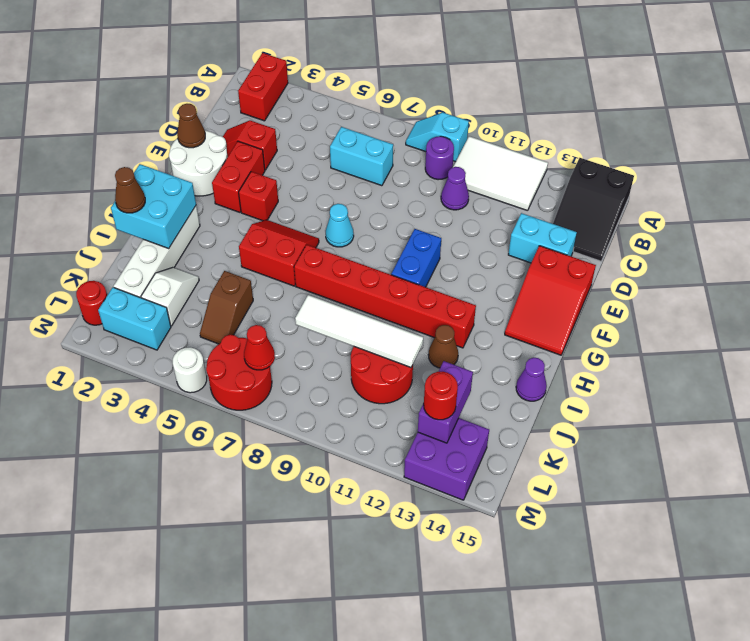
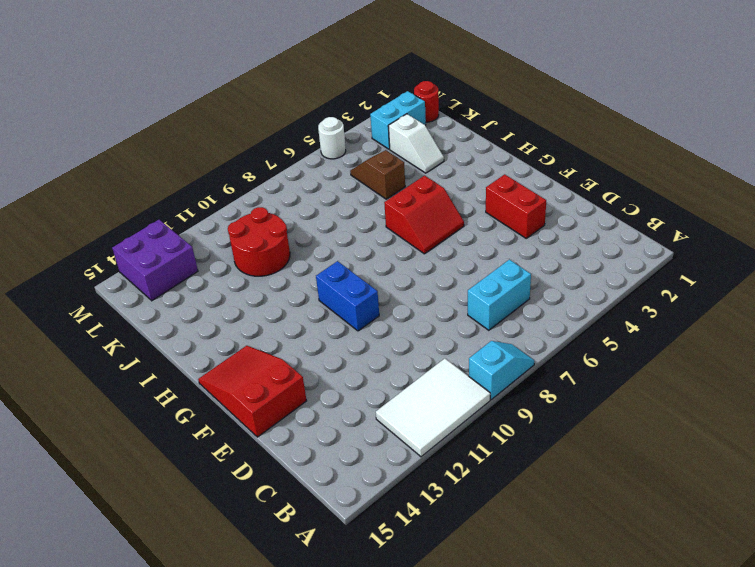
none -> red 1x2 brick [238,53,288,121]
none -> black 2x3 slope [553,158,634,261]
none -> purple 1x1 round brick [425,136,454,180]
none -> purple 1x1 cone [441,167,469,210]

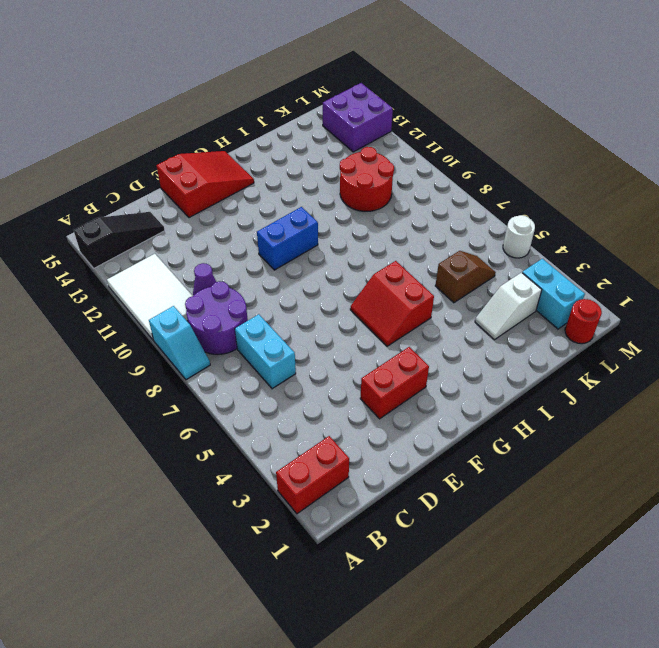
black 1x3 slope [74,212,165,268] -> black 2x3 slope [553,158,634,261]
purple 2x2 round brick [185,281,248,354] -> purple 1x1 round brick [425,136,454,180]
none -> red 1x2 slope [223,120,277,170]
none -> cyan 1x2 brick [508,213,577,263]
none -> white 2x2 round brick [169,131,228,196]
none -> red 1x1 brick [239,172,278,221]

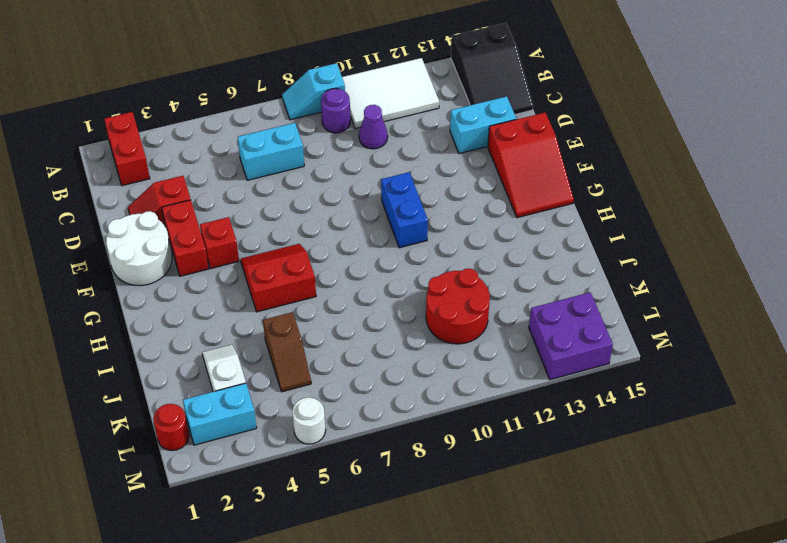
none -> cyan 1x1 cone [326,204,354,247]
none -> white 1x4 brick [114,206,200,298]
none -> red 1x6 brick [294,245,476,348]
none -> brown 1x1 cone [428,325,458,368]

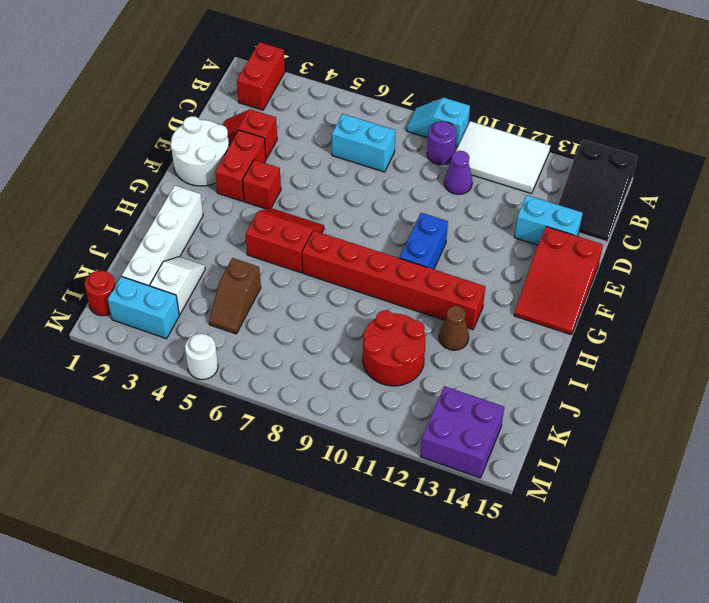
none -> cyan 1x1 cone [326,204,354,247]
none -> purple 1x1 cone [516,358,547,401]
none -> red 2x2 round brick [206,335,272,410]
none -> brown 1x1 cone [177,104,205,148]

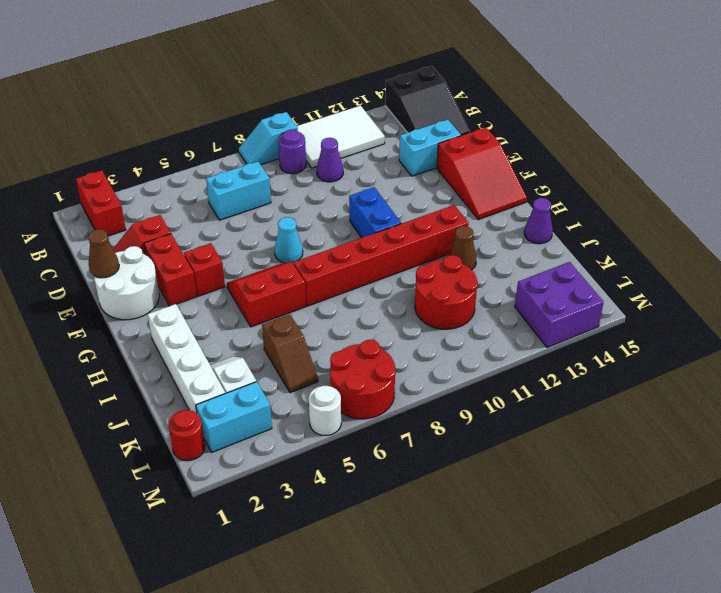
none -> cyan 2x2 brick [111,164,196,248]
none -> white 1x4 tile [295,295,423,367]
none -> purple 1x2 brick [418,361,473,443]
none -> red 1x1 cone [244,325,275,370]

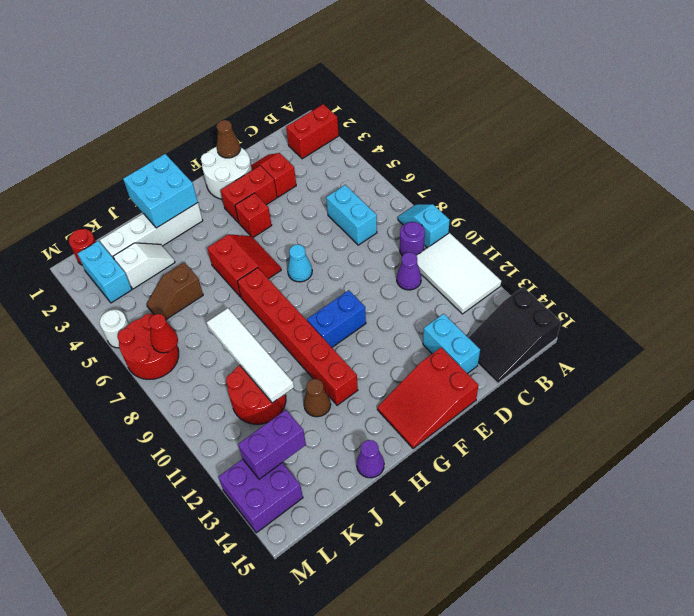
none -> brown 1x1 cone [115,167,145,213]
none -> red 1x1 round brick [424,372,458,420]

